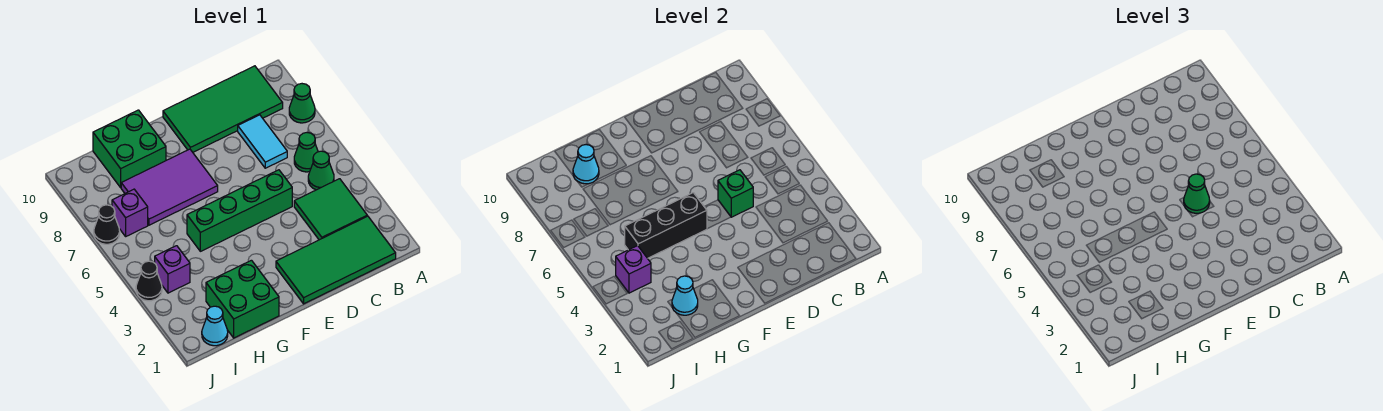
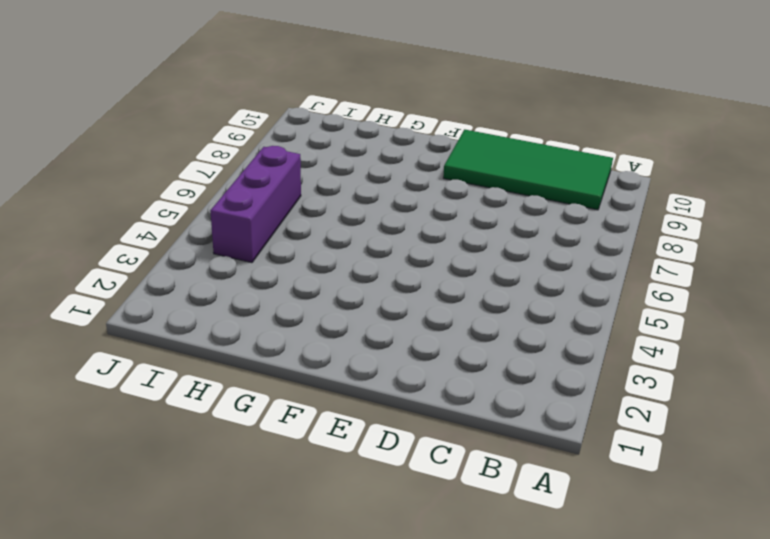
purple 1x3 brick [210,146,301,263] -> purple 1x1 brick [155,246,190,293]
none -> green 1x1 cone [289,84,315,123]
none -> green 2x4 tile [276,216,396,304]
none -> green 2x2 tile [294,179,367,240]

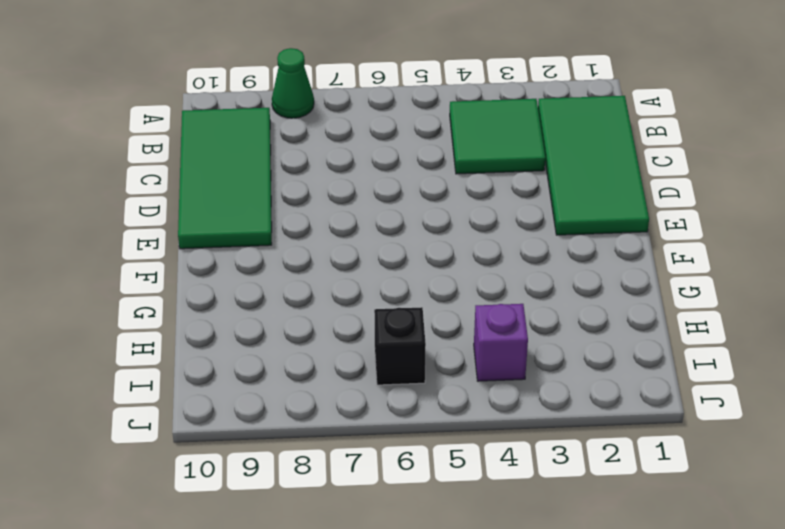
black 1x1 brick [374,307,426,385] -> none
none -> green 1x1 cone [308,151,334,190]
none -> green 1x1 cone [294,133,318,172]
none -> cyan 1x2 tile [238,115,287,168]

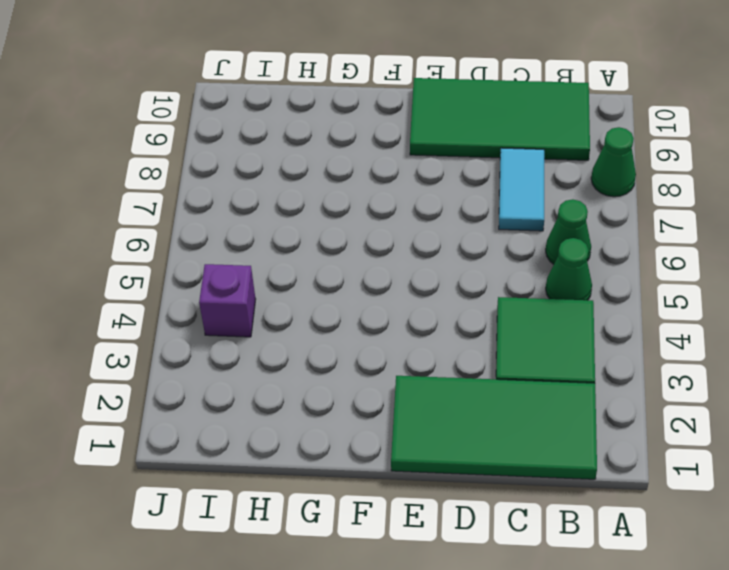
none -> green 1x4 brick [187,170,292,251]
none -> purple 2x3 tile [121,149,218,225]
none -> green 2x2 brick [206,260,279,338]

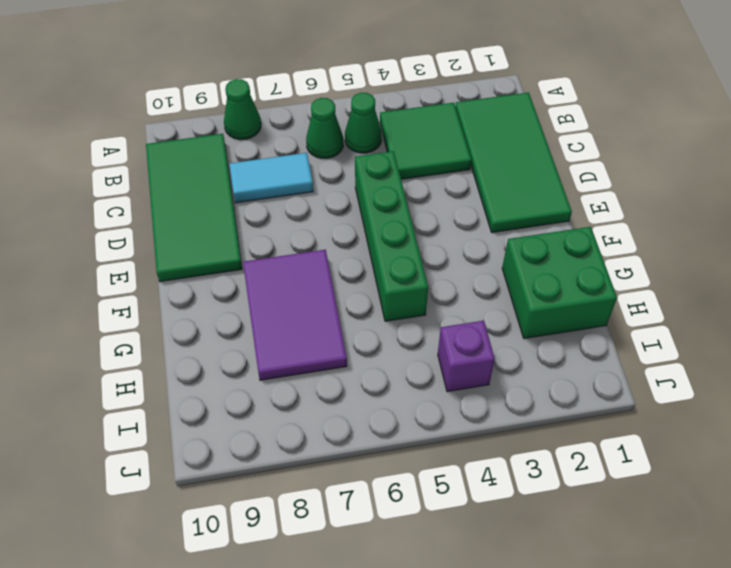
none -> green 2x2 brick [93,110,166,188]
none -> cyan 1x1 cone [202,306,228,346]
none -> purple 1x1 brick [112,189,148,236]

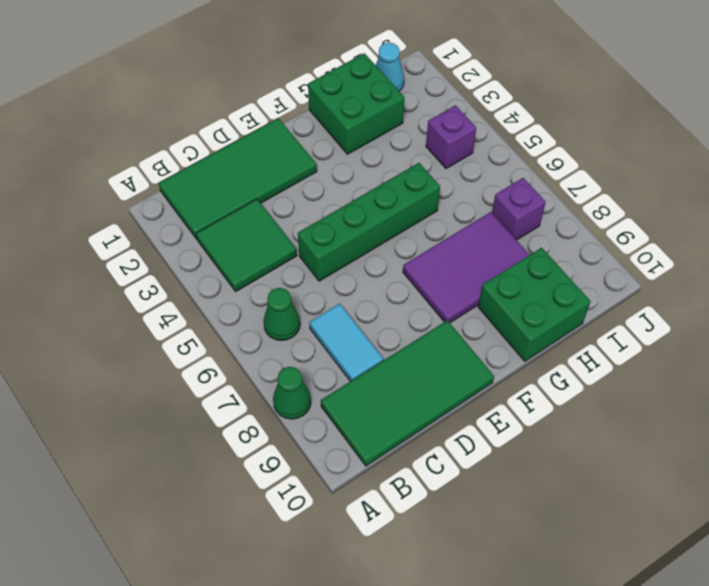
none -> green 1x1 cone [308,151,334,190]
none -> black 1x1 cone [136,261,162,301]
none -> black 1x1 cone [94,205,120,244]

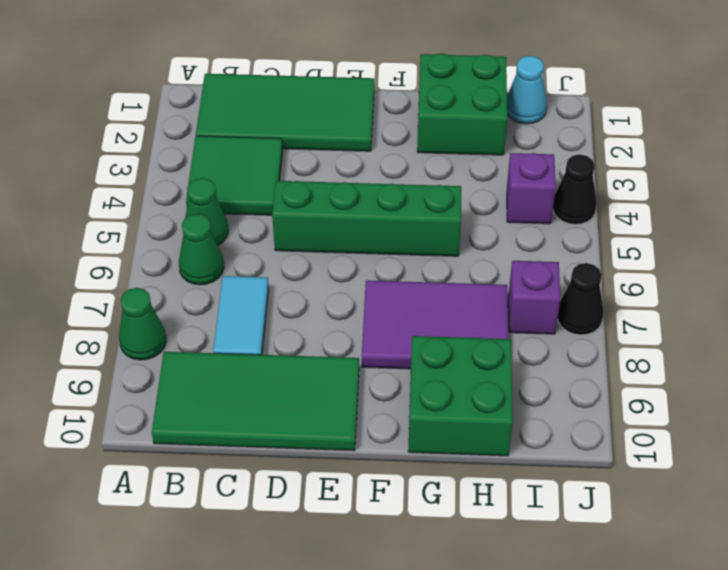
none -> green 1x1 brick [718,170,753,217]
none -> black 1x3 brick [625,193,707,258]
none -> cyan 1x1 cone [672,276,698,315]

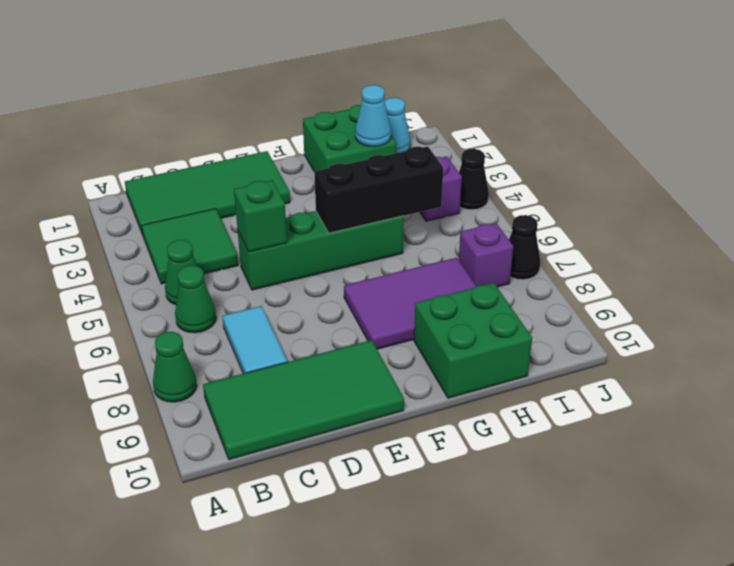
none -> cyan 1x1 cone [573,145,599,184]
none -> purple 1x1 brick [616,246,651,293]
none -> green 1x1 cone [1184,174,1210,213]

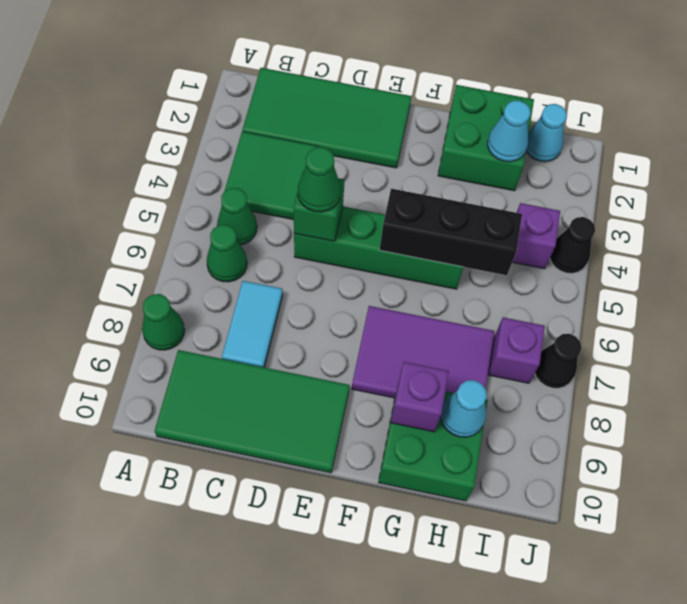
purple 1x1 brick [391,362,449,432] -> purple 1x1 brick moved to [616,246,651,293]

